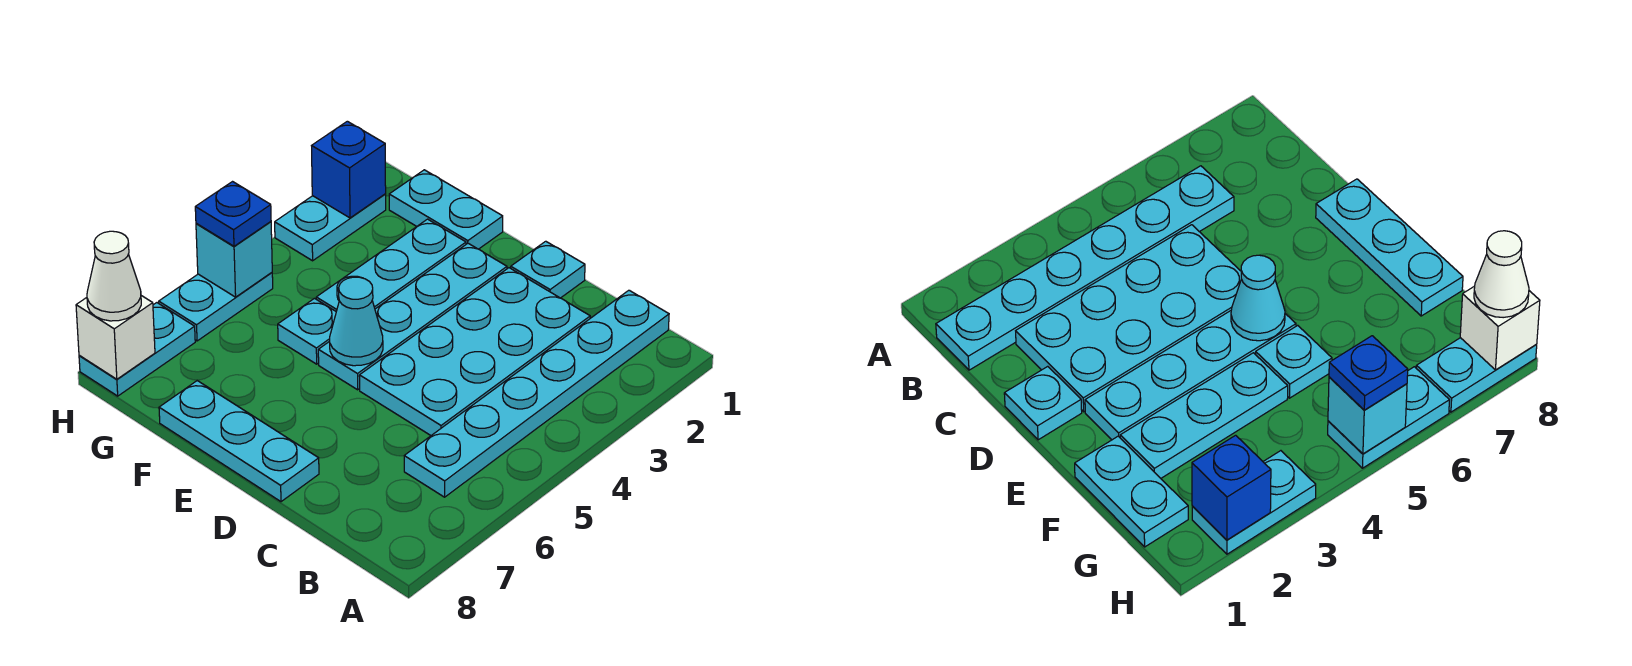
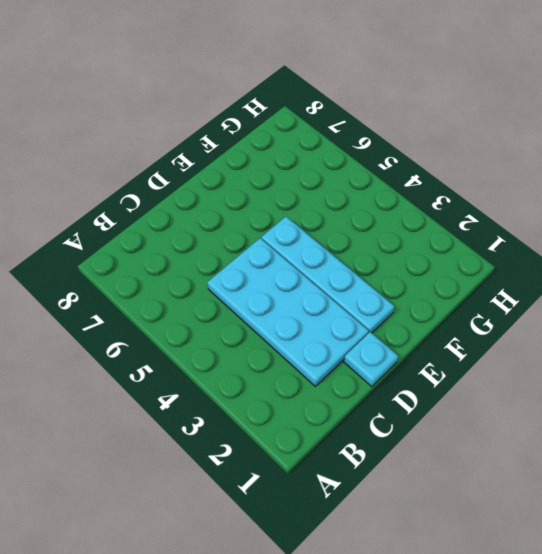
none -> cyan 1x6 plate [404,290,669,497]
none -> cyan 1x3 plate [159,381,319,502]
none -> cyan 1x2 plate [389,170,503,249]

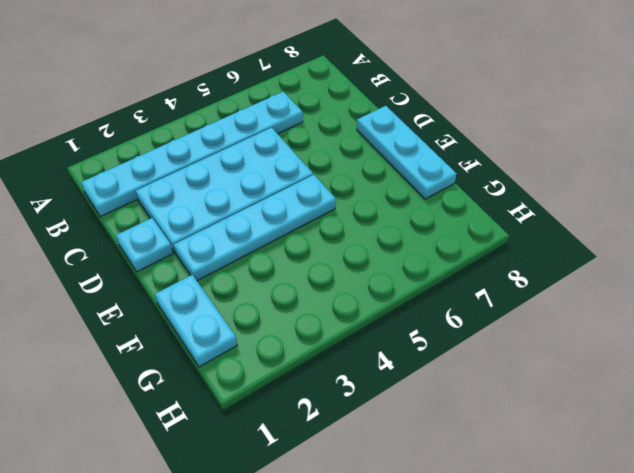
none -> cyan 1x3 plate [316,219,466,311]
none -> cyan 1x1 plate [278,298,336,364]
none -> cyan 1x2 plate [275,194,386,261]

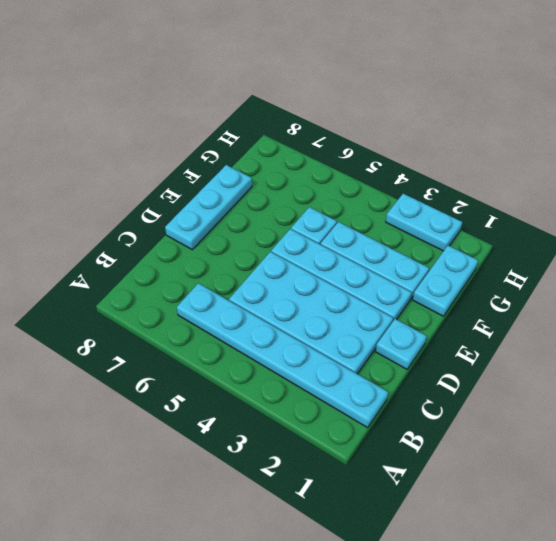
none -> cyan 1x2 plate [159,273,273,341]
none -> cyan 1x2 plate [79,303,195,396]
none -> cyan 1x1 cone [330,277,383,366]

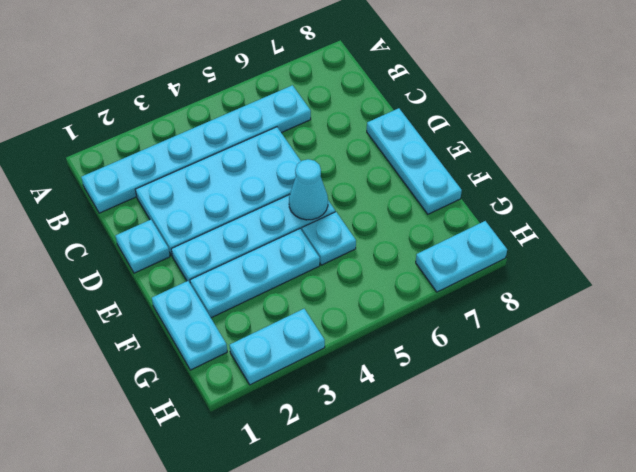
none -> cyan 1x2 plate [159,273,273,341]
none -> blue 1x1 brick [312,121,386,218]
none -> cyan 1x1 brick [196,222,272,297]

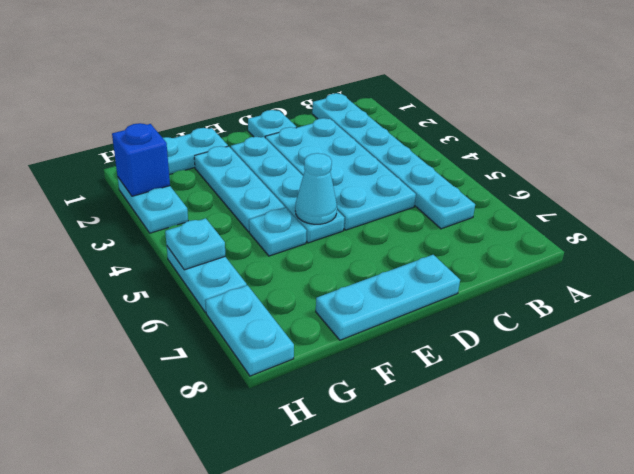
cyan 1x1 plate [165,218,225,270] -> cyan 1x1 brick [196,222,272,297]
none -> white 1x1 brick [76,296,155,379]
none -> blue 1x1 plate [195,182,271,246]
none -> white 1x1 cone [87,231,141,321]

